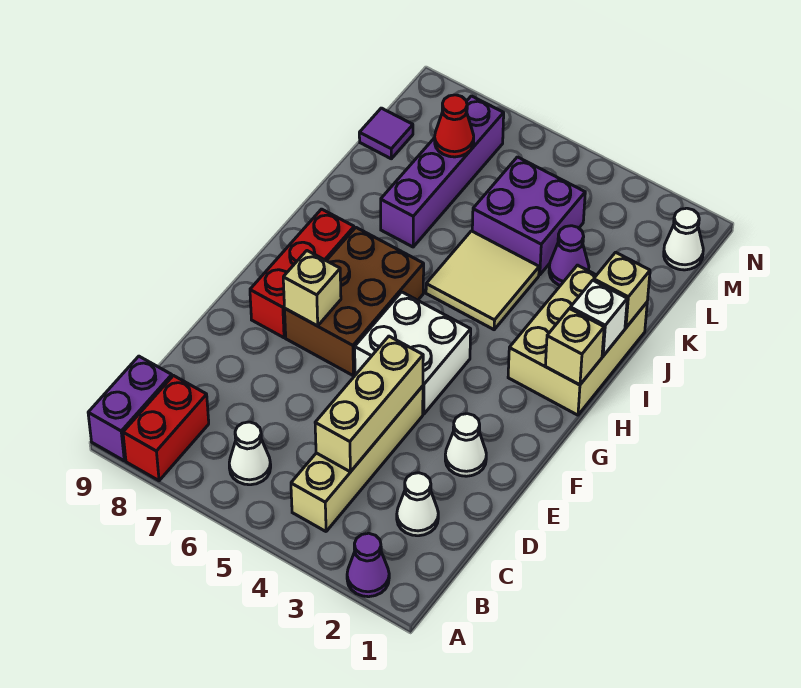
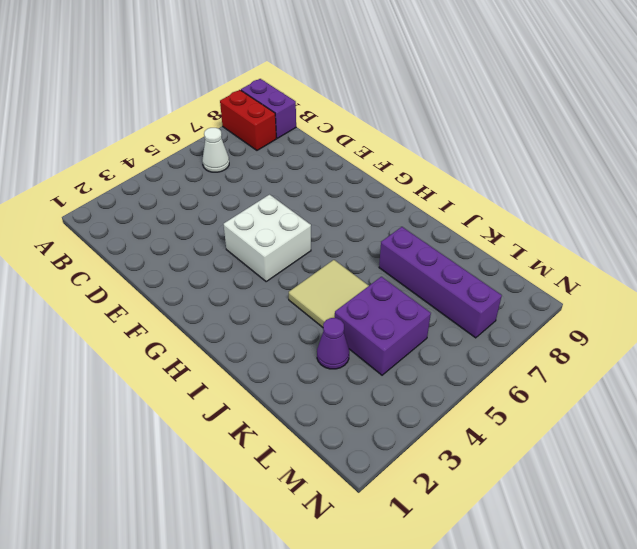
none -> purple 1x1 cone [347,533,389,597]
none -> tan 1x4 brick [291,386,423,531]
none -> white 1x1 cone [397,473,438,536]

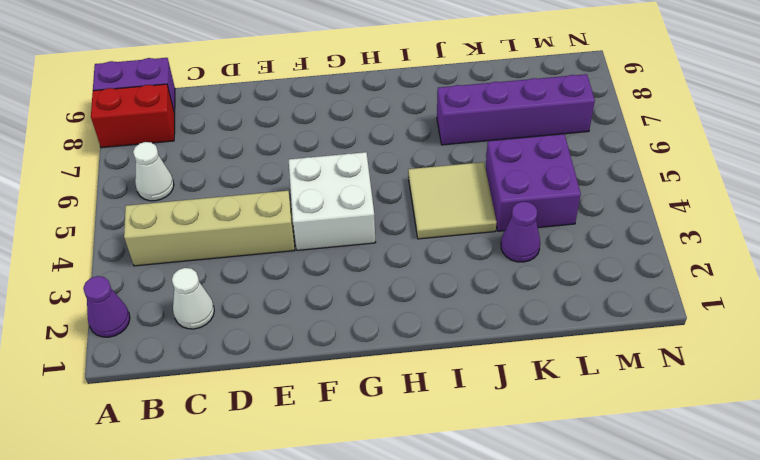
none -> white 1x1 cone [445,414,486,476]
none -> brown 2x3 brick [285,228,424,375]
none -> red 1x3 brick [250,209,354,338]

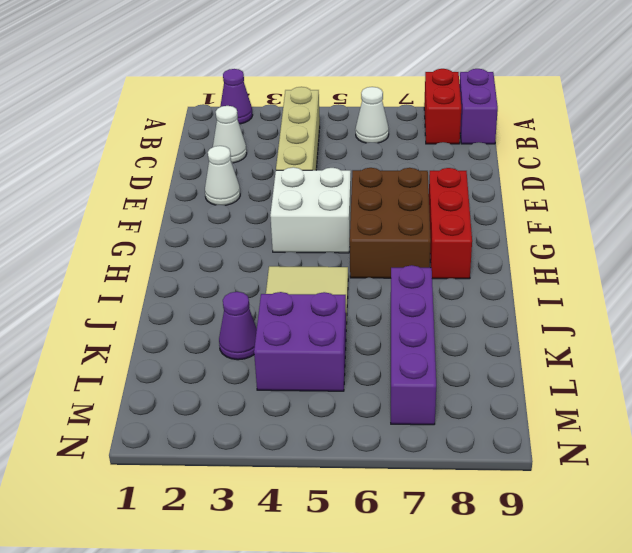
none -> tan 2x3 brick [508,265,647,415]
none -> purple 1x1 tile [359,108,413,159]
none -> white 1x1 cone [664,208,703,270]

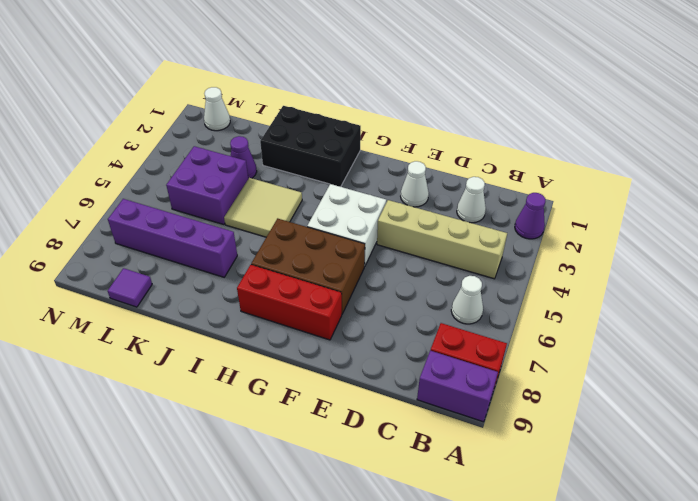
black 2x3 brick [260,106,361,187] -> tan 2x3 brick [508,265,647,415]
none -> tan 1x3 brick [315,336,423,472]
none -> tan 1x1 brick [283,251,341,326]
none -> tan 1x1 brick [545,309,604,385]

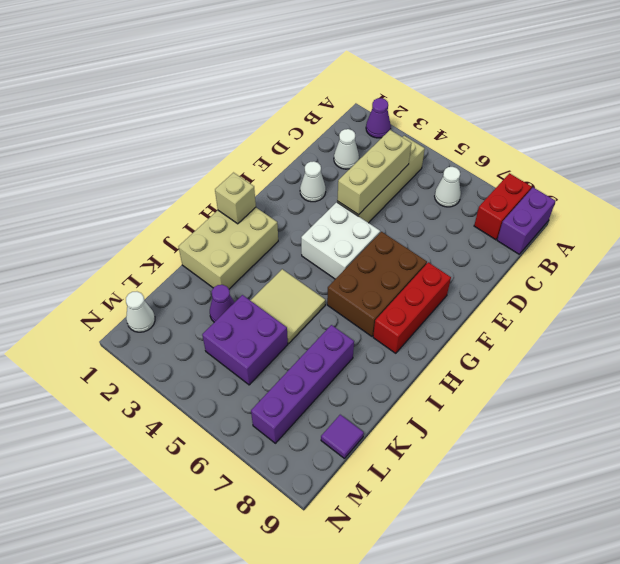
none -> tan 1x1 brick [283,251,341,326]
none -> white 1x1 brick [570,280,627,356]
none -> tan 1x1 brick [594,252,650,328]

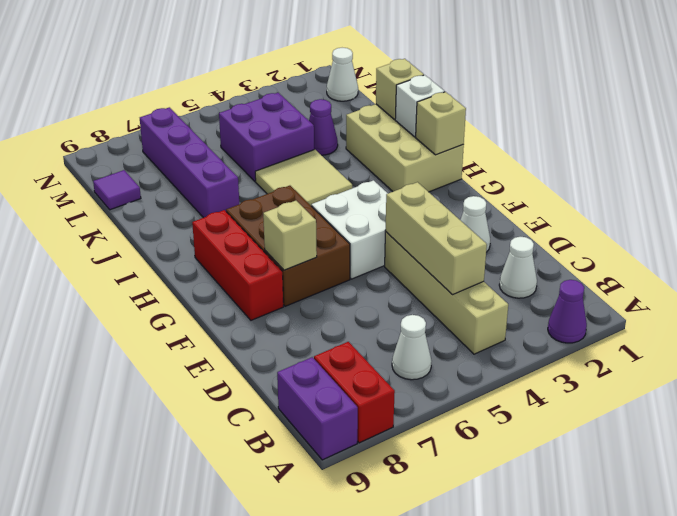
none -> red 1x1 cone [435,95,474,157]

